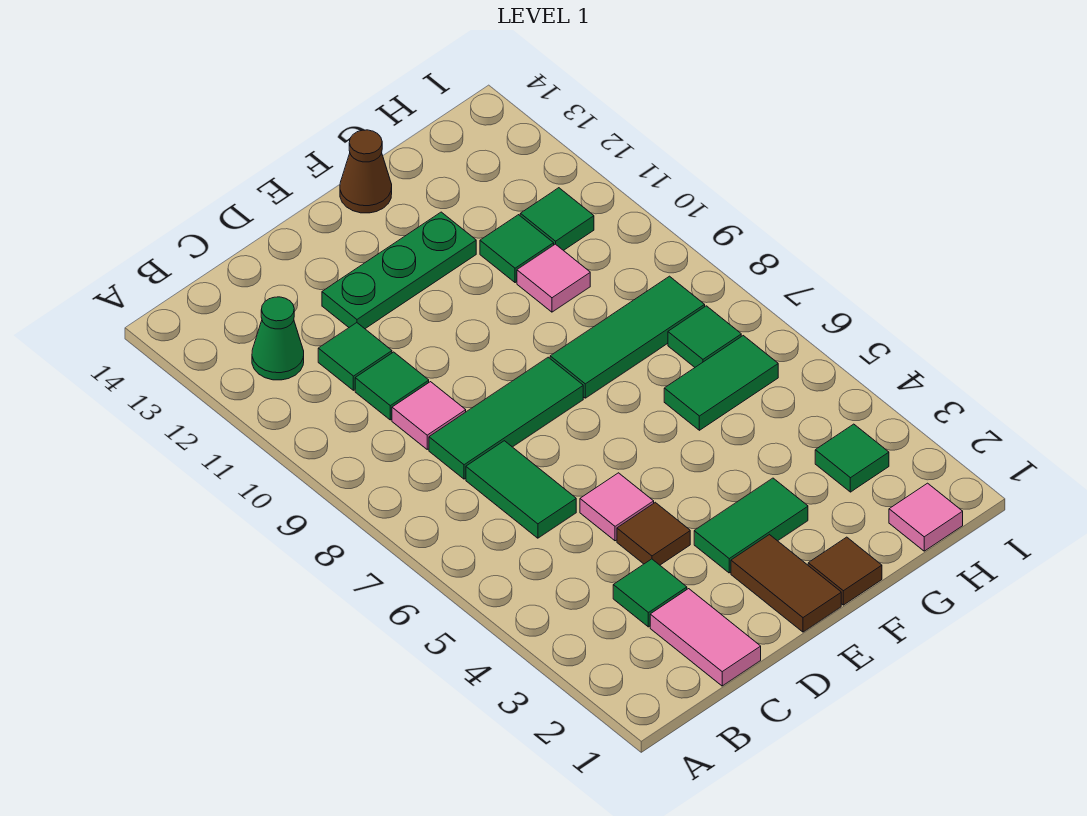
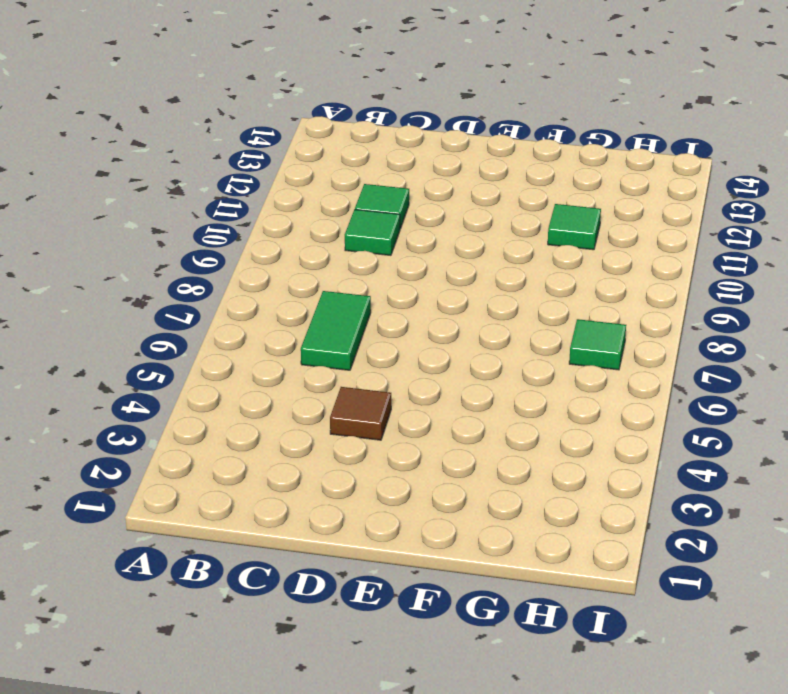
none -> green 1x1 cone [252,297,304,380]
none -> pink 1x2 tile [650,589,761,686]
none -> green 1x1 tile [613,559,687,627]

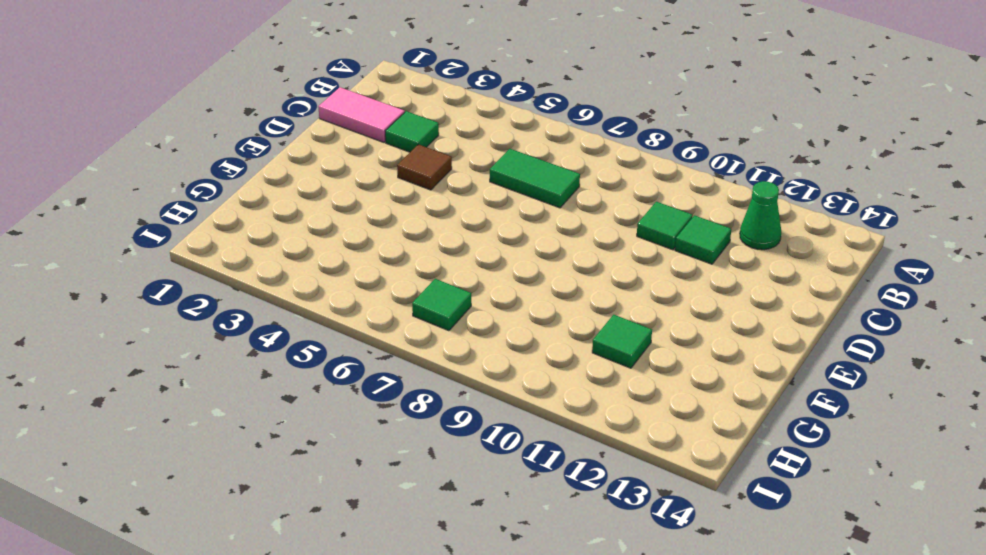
none -> green 1x3 tile [429,357,583,479]
none -> pink 1x1 tile [392,382,466,449]
none -> pink 1x1 tile [580,473,654,541]

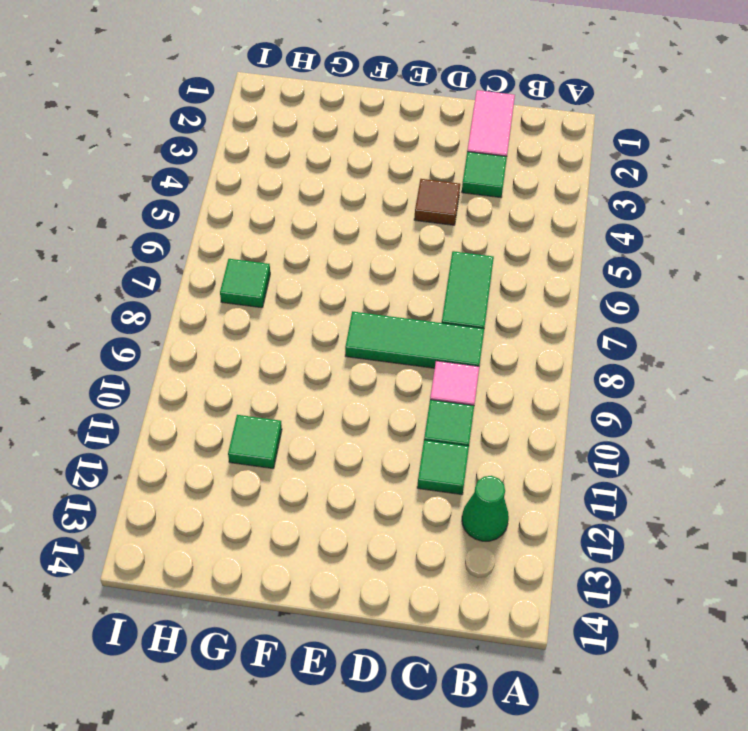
none -> pink 1x1 tile [580,473,654,541]
none -> green 1x3 plate [322,212,476,329]
none -> brown 1x2 tile [731,535,841,632]

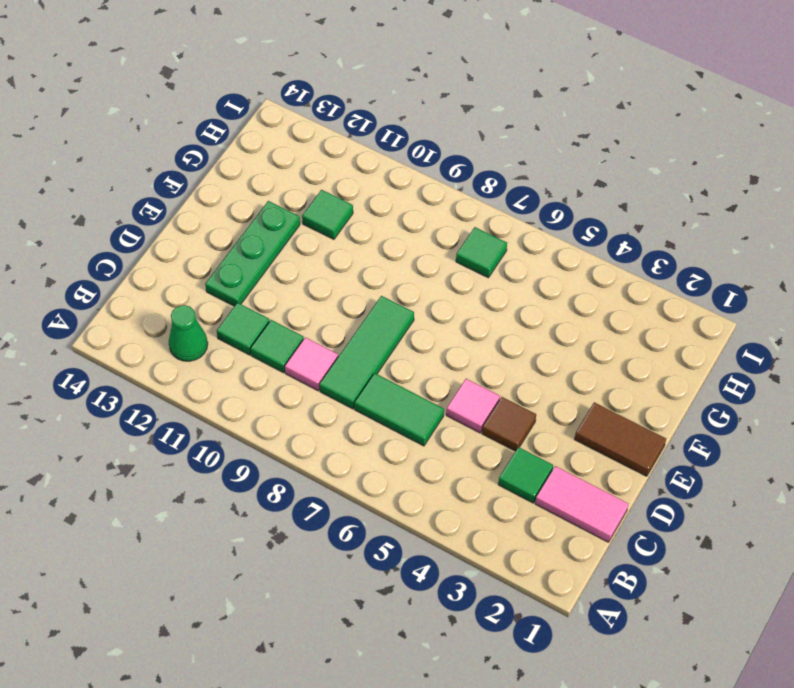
none -> green 1x2 tile [694,478,808,573]
none -> brown 1x1 tile [808,537,882,605]
none -> green 1x3 tile [550,276,705,398]

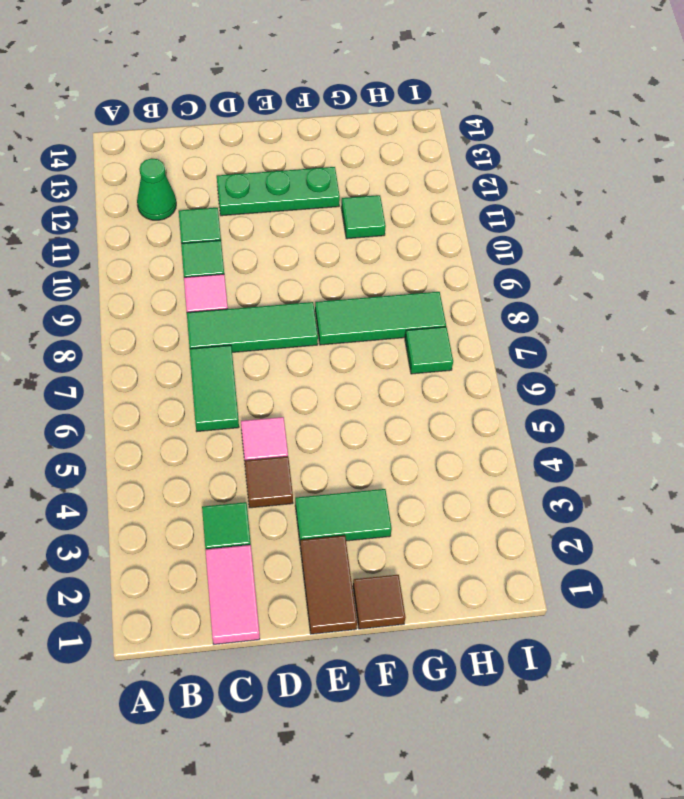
none -> brown 1x1 cone [340,130,392,213]
none -> green 1x2 tile [664,336,778,430]
none -> pink 1x1 tile [517,244,590,312]

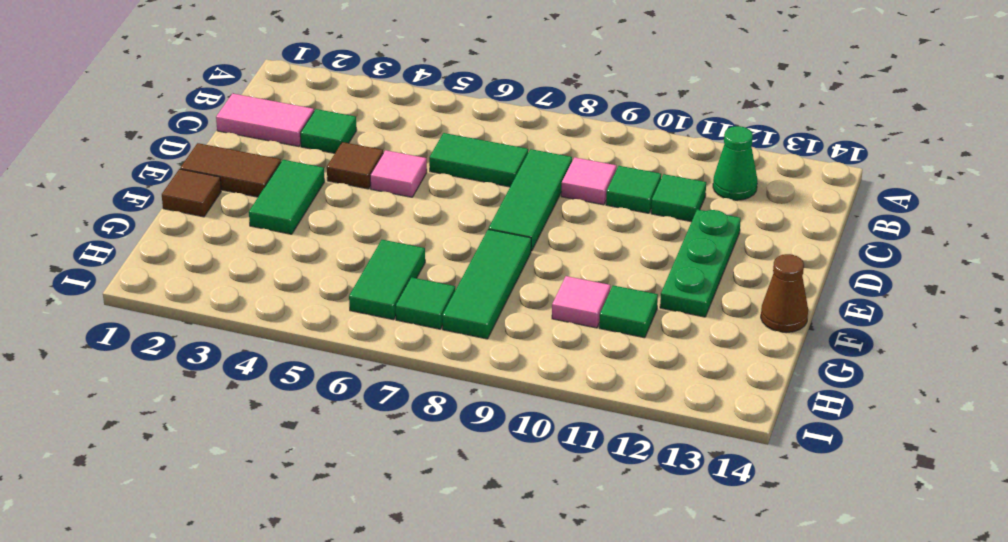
none -> pink 1x1 tile [889,483,963,551]
none -> green 1x1 tile [815,424,889,492]
none -> green 1x1 tile [520,188,594,251]

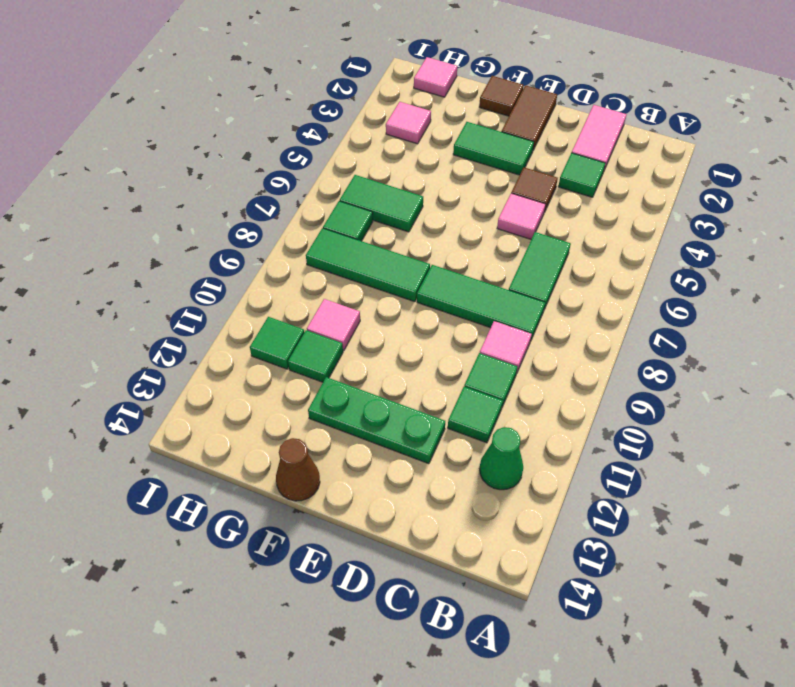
pink 1x1 tile [386,102,431,144] -> green 1x1 tile [815,424,889,492]

